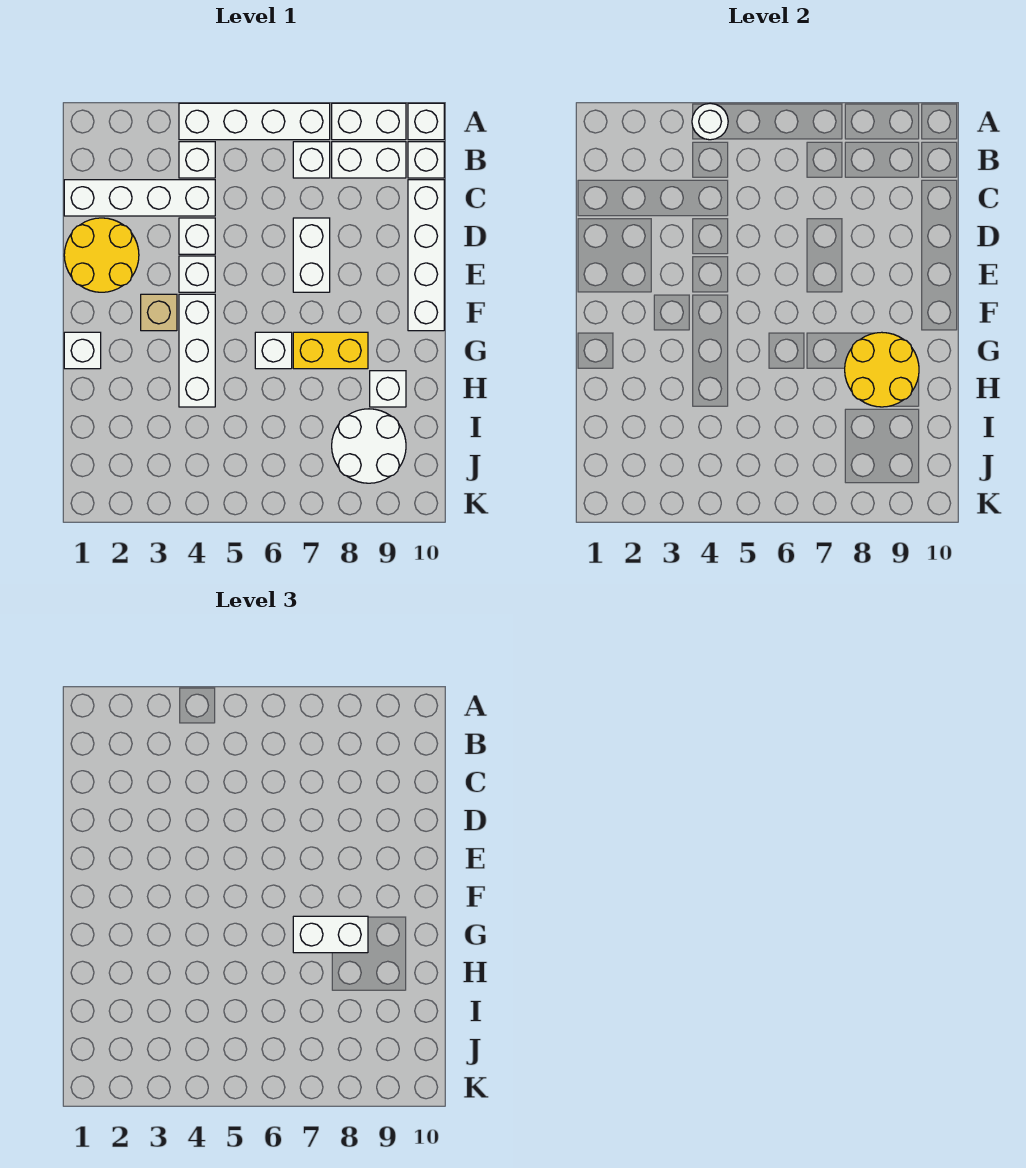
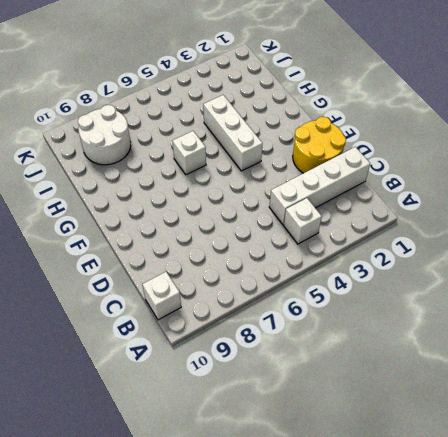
none -> white 1x4 brick [179,103,330,140]
none -> white 1x2 brick [332,103,406,140]
none -> white 1x1 brick [408,103,444,140]

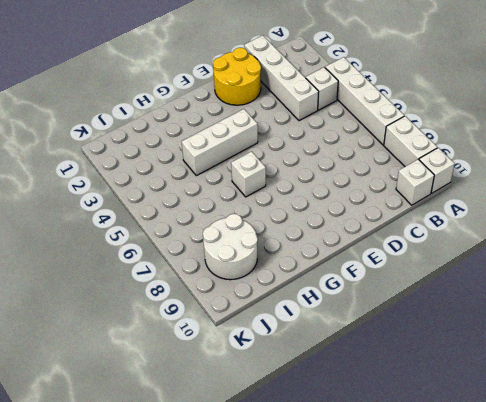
none -> white 1x1 brick [293,142,330,178]
none -> white 1x2 brick [332,142,406,178]
none -> white 1x4 brick [408,180,444,331]

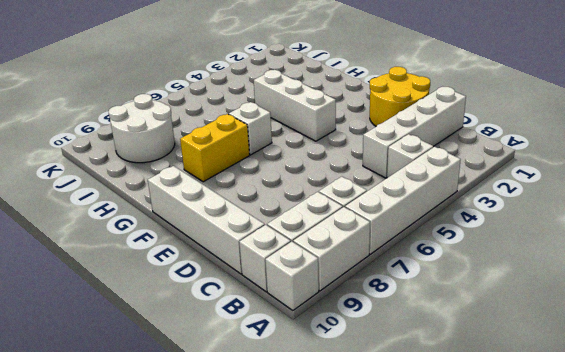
none -> white 1x1 brick [179,218,215,254]
none -> white 1x2 brick [293,218,330,292]
none -> white 1x1 brick [179,256,215,292]

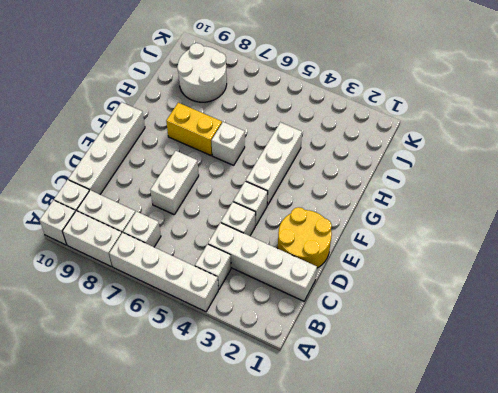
none -> tan 1x1 brick [141,294,177,331]
none -> white 1x1 brick [64,332,101,369]
none -> white 1x1 brick [370,371,406,407]

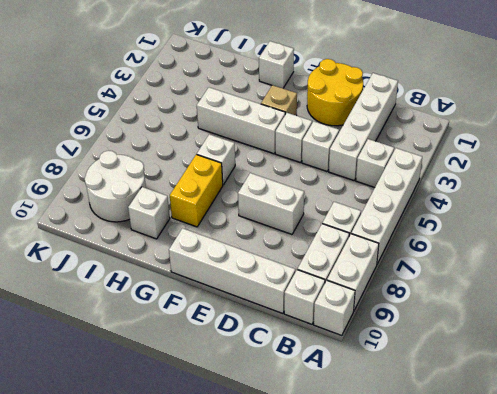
none -> white 1x1 round brick [692,103,728,140]
none -> yellow 2x2 round brick [845,332,919,407]
none -> white 1x2 brick [293,916,368,953]

